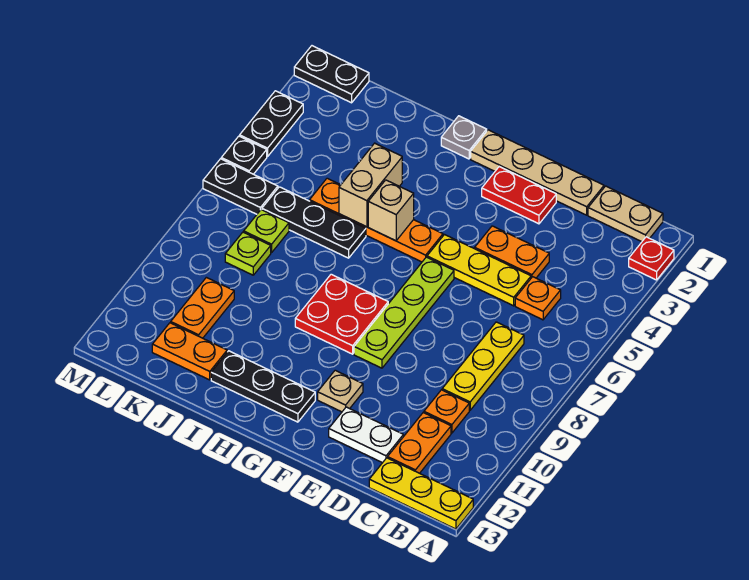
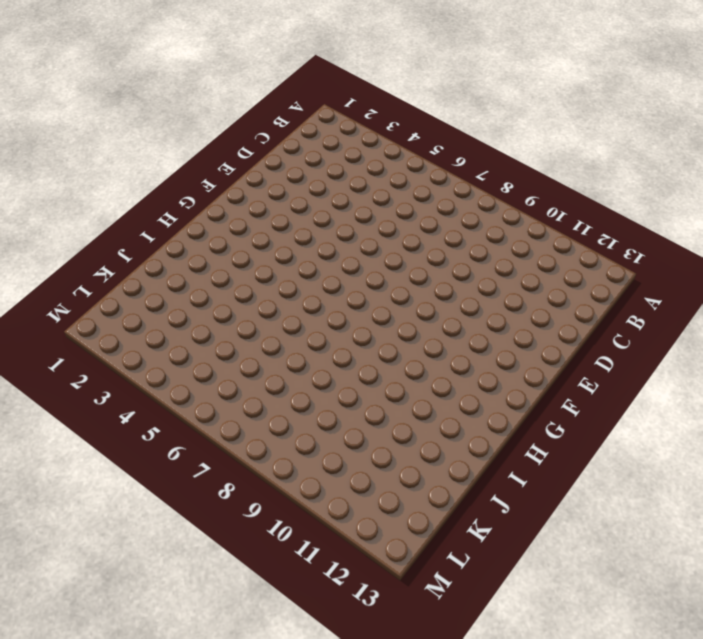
none -> red 1x1 plate [629,237,674,280]
none -> yellow 1x3 plate [369,458,473,529]
none -> tan 1x2 plate [588,186,663,242]

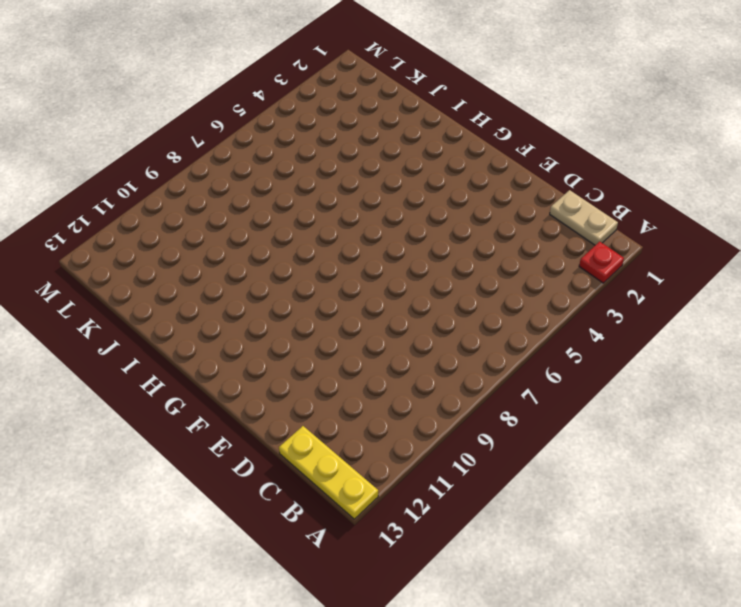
none -> orange 1x1 plate [515,277,561,320]
none -> yellow 1x3 plate [442,322,524,410]
none -> orange 1x1 plate [424,390,469,433]

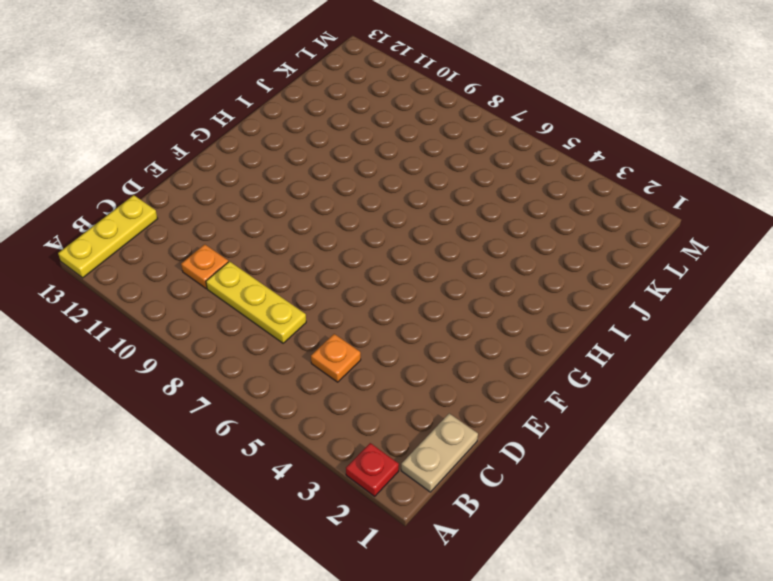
none -> orange 1x2 plate [388,413,451,473]
none -> tan 1x4 plate [471,130,604,215]
none -> orange 1x2 plate [475,226,549,278]

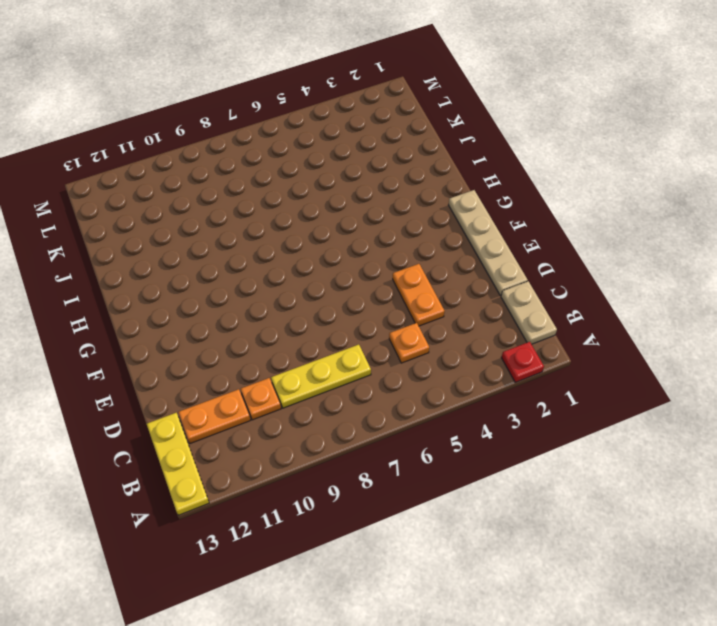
none -> yellow 1x3 plate [427,235,531,306]
none -> white 1x2 plate [329,407,403,463]
none -> red 1x2 plate [482,167,556,224]

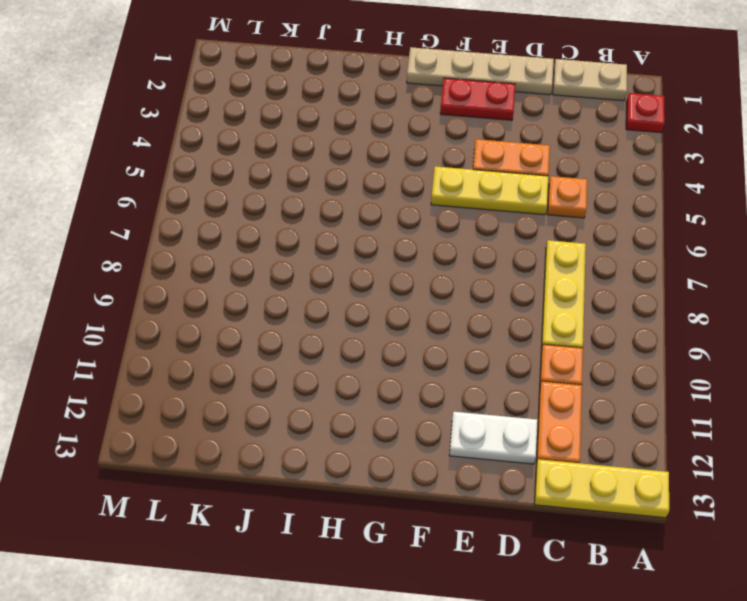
none -> lime 1x4 plate [354,257,454,368]
none -> tan 1x1 plate [318,370,363,412]
none -> orange 1x4 plate [310,178,443,262]

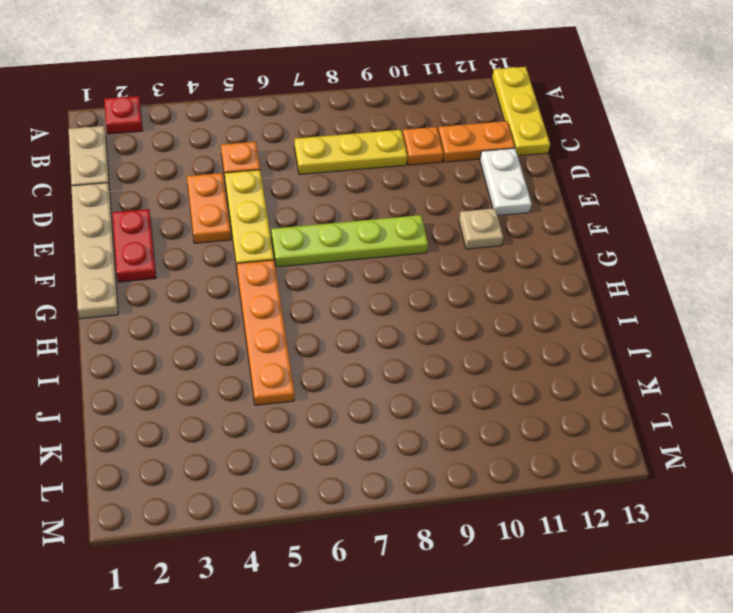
none -> red 2x2 plate [295,274,388,354]
none -> black 1x3 plate [211,351,315,422]
none -> grey 1x1 plate [441,116,487,159]

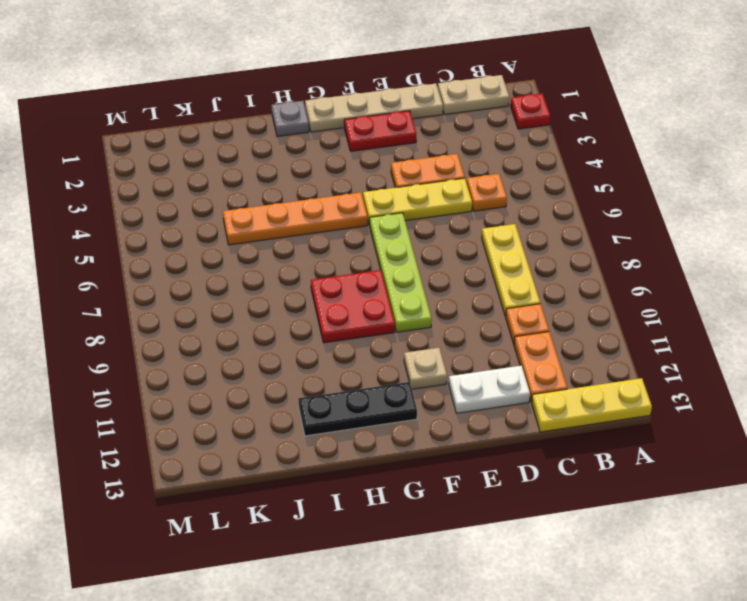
none -> black 1x3 plate [262,187,366,258]
none -> orange 1x2 plate [152,323,227,380]
none -> lime 1x1 plate [244,210,289,253]

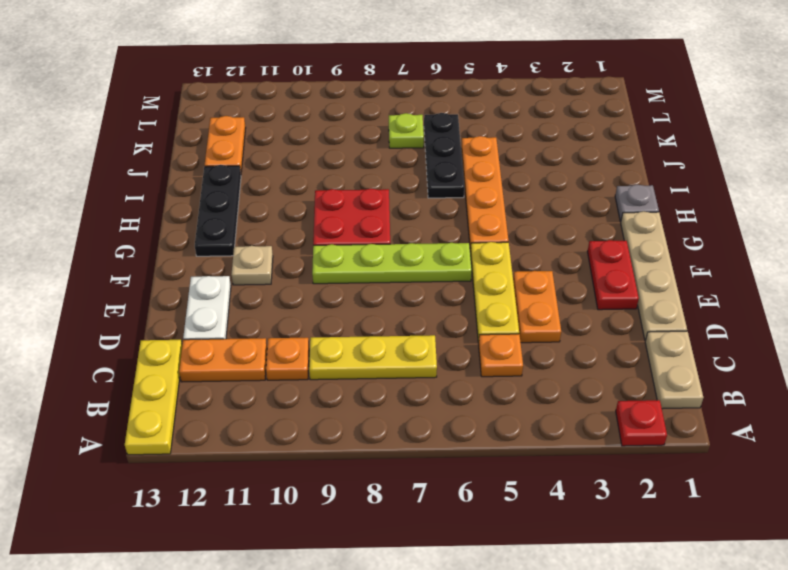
none -> lime 1x1 plate [225,232,271,275]
none -> orange 1x2 plate [171,277,234,338]
none -> black 1x2 plate [294,46,369,103]

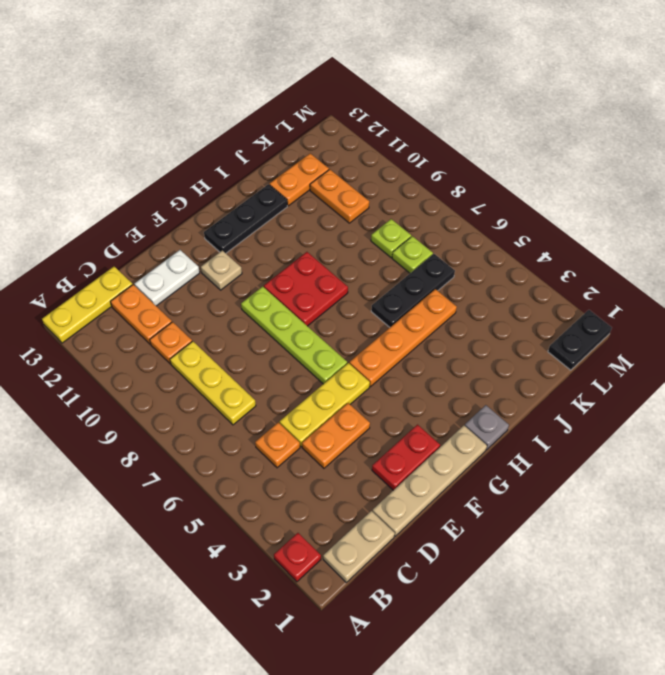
none -> black 1x2 plate [203,159,278,214]
none -> black 1x2 plate [240,91,303,157]
none -> black 1x1 plate [221,136,267,174]

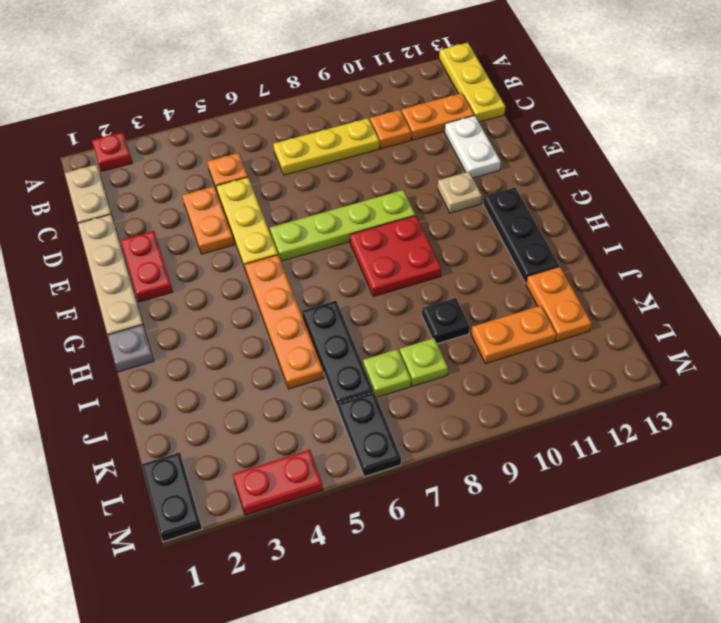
black 1x1 plate [422,298,470,344] -> black 1x1 plate moved to [221,136,267,174]
red 1x2 plate [233,450,323,515] -> black 1x2 plate [240,91,303,157]
none -> tan 1x1 brick [368,180,414,241]
none -> tan 1x2 brick [339,143,402,227]

